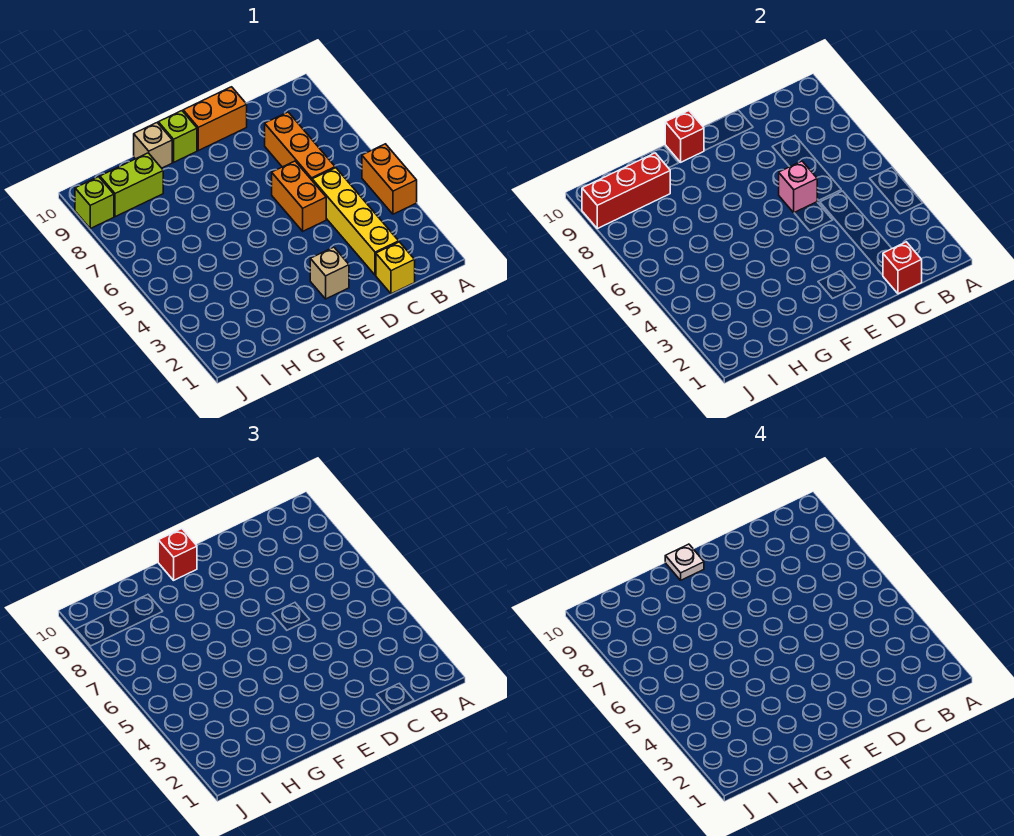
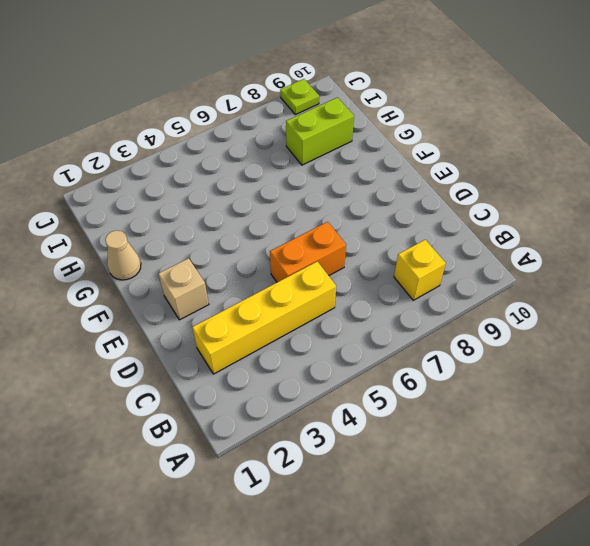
yellow 1x1 brick [394,240,446,300] -> yellow 1x1 brick moved to [376,242,415,294]
tan 1x1 cone [105,230,141,280] -> none
lime 1x2 brick [286,97,354,165] -> lime 1x2 brick turned to [100,153,163,217]
lime 1x1 plate [280,79,319,115] -> lime 1x1 brick [75,177,114,228]
none -> orange 1x2 brick [362,144,417,214]
none -> orange 1x3 brick [265,112,335,180]
none -> orange 1x2 brick [183,87,247,151]

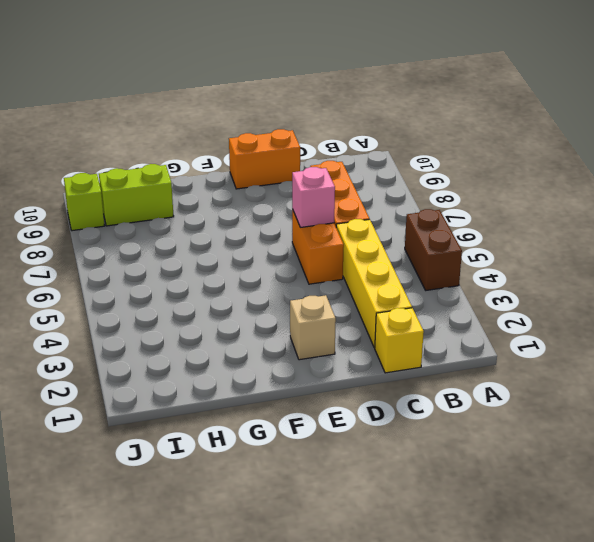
brown 1x2 brick [405,209,462,290] -> orange 1x2 brick [362,144,417,214]
none -> lime 1x1 brick [158,111,197,162]
none -> tan 1x1 brick [134,123,172,168]
none -> red 1x1 brick [883,242,922,294]

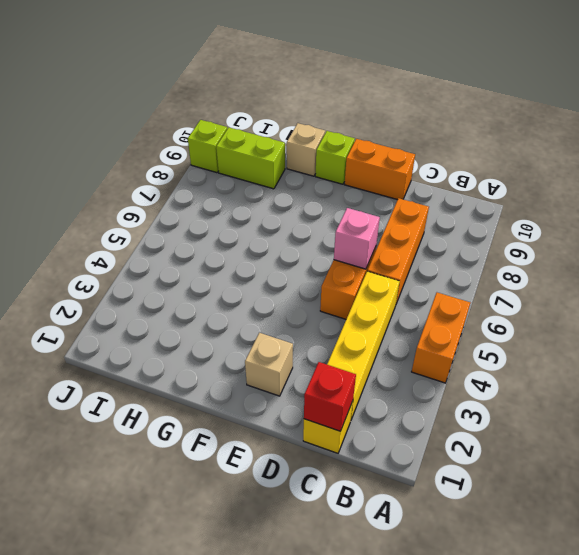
none -> red 1x1 brick [665,111,704,162]
none -> red 1x3 brick [582,153,670,228]
none -> red 1x1 brick [158,529,197,580]

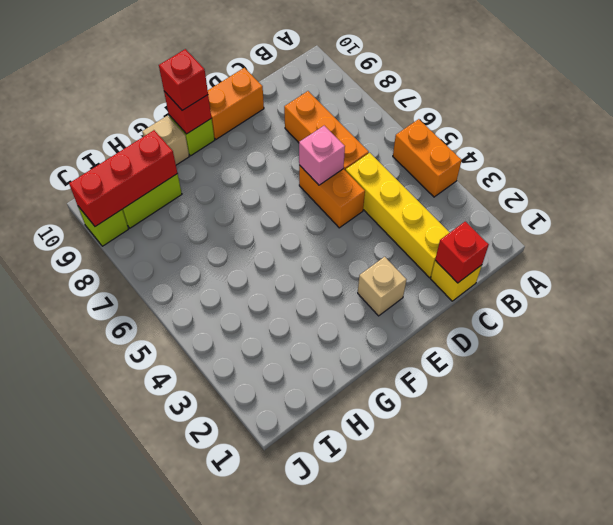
none -> white 1x1 plate [665,544,704,580]

